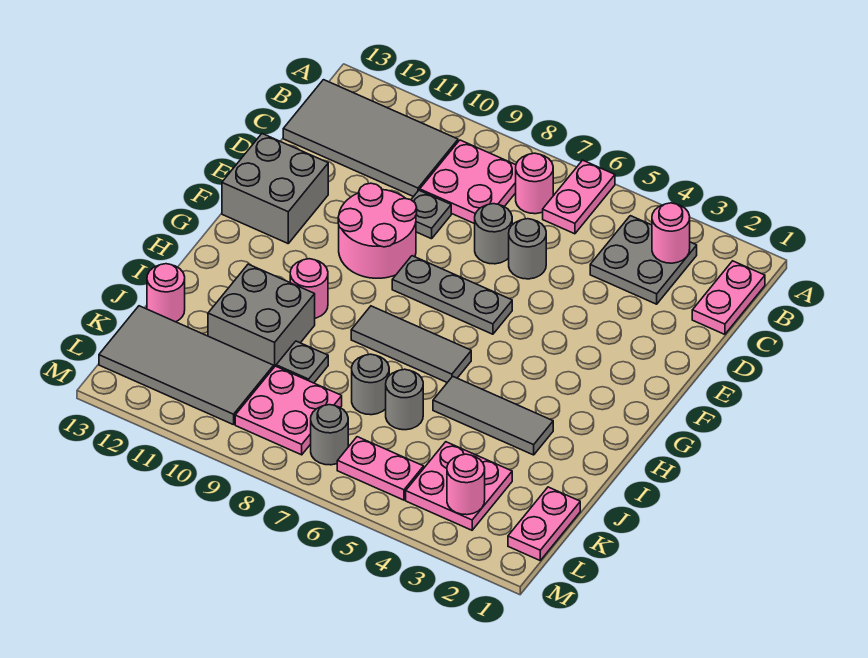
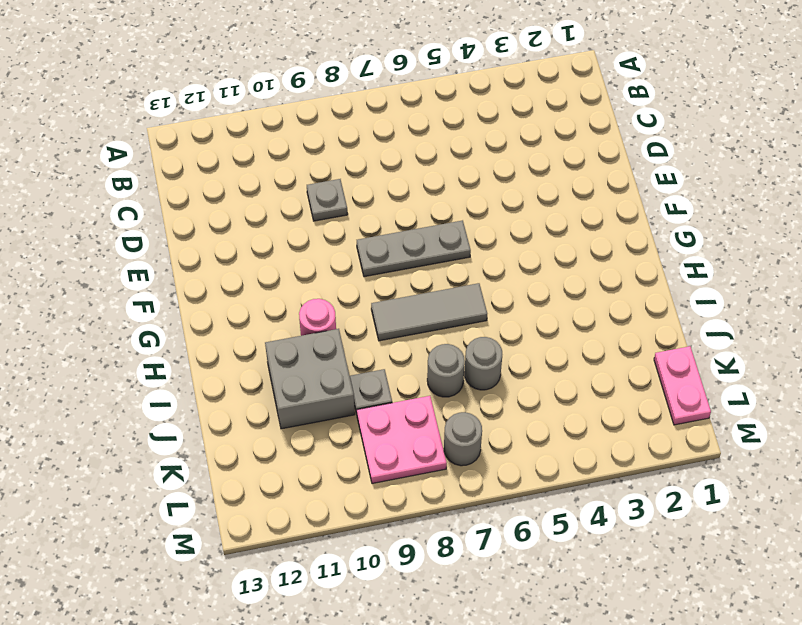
none -> pink 1x2 plate [543,160,615,234]
none -> pink 1x2 plate [692,261,765,334]
none -> grey 2x2 plate [590,216,697,304]

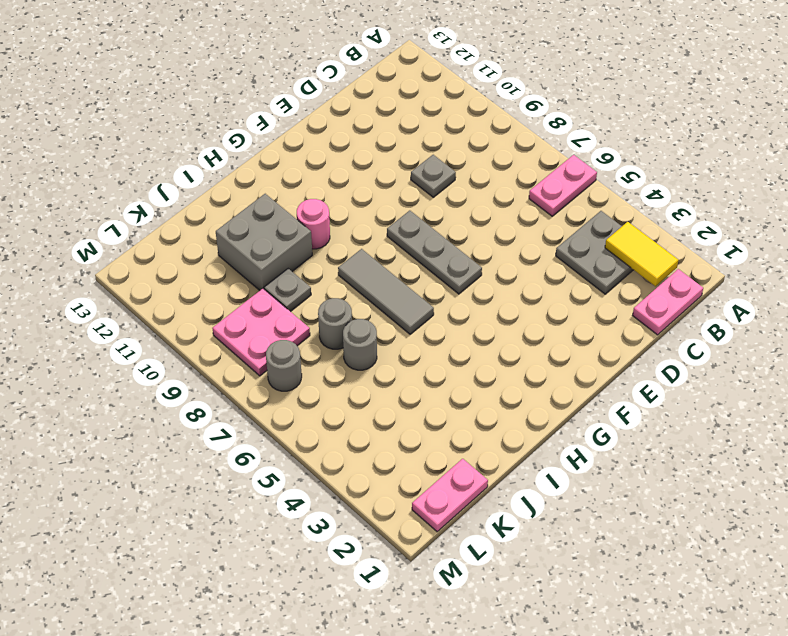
yellow 1x2 tile [605,222,678,286] -> pink 1x1 round brick [652,203,690,263]
none -> pink 1x1 round brick [516,153,553,214]
none -> pink 2x2 plate [420,140,516,224]
none -> grey 2x4 tile [283,80,458,197]

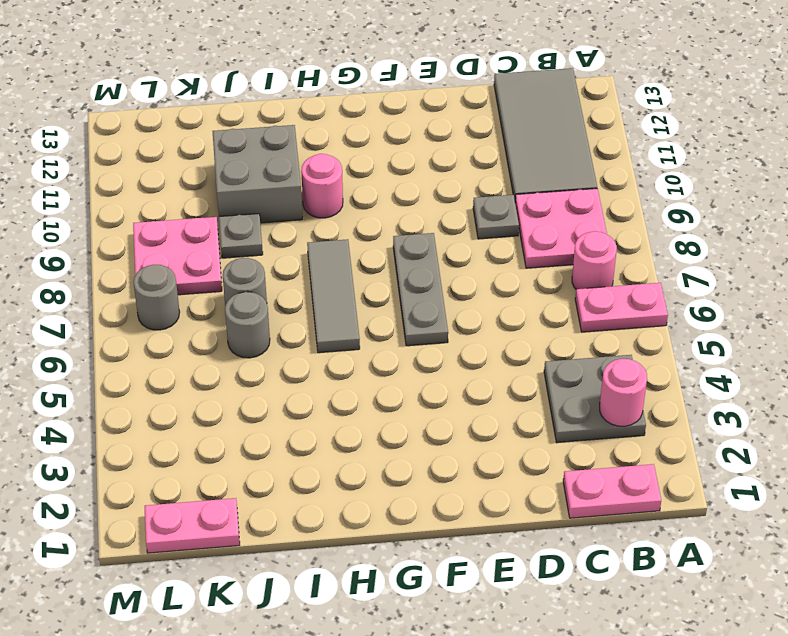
none -> grey 1x1 round brick [509,219,546,279]
none -> grey 1x1 round brick [475,204,512,264]
none -> pink 2x2 round brick [338,183,417,278]

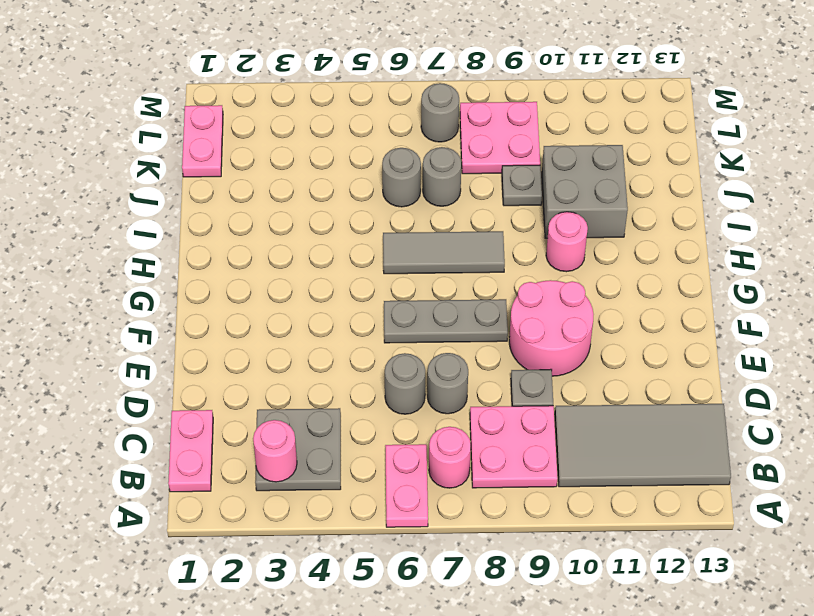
none -> grey 2x2 brick [222,134,328,243]
none -> grey 1x3 tile [433,376,553,455]
none -> pink 1x1 round brick [147,264,185,322]

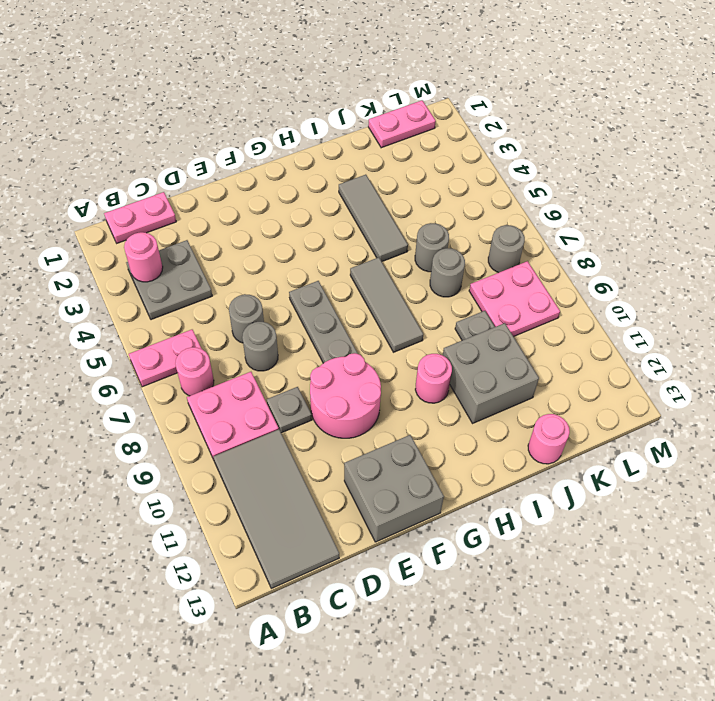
none -> pink 2x2 plate [406,442,512,530]
none -> grey 2x4 tile [99,306,274,425]
none -> pink 1x2 plate [337,437,424,500]

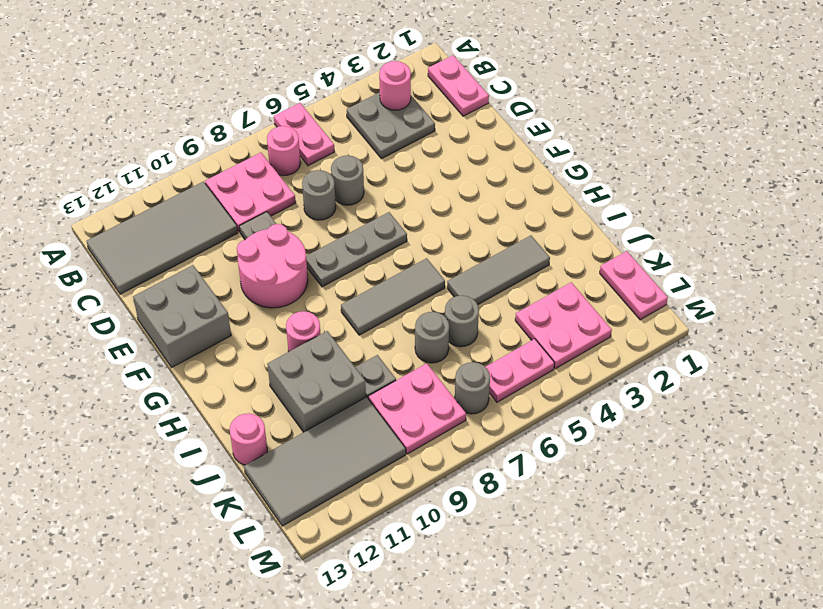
none -> pink 1x1 round brick [447,454,485,515]

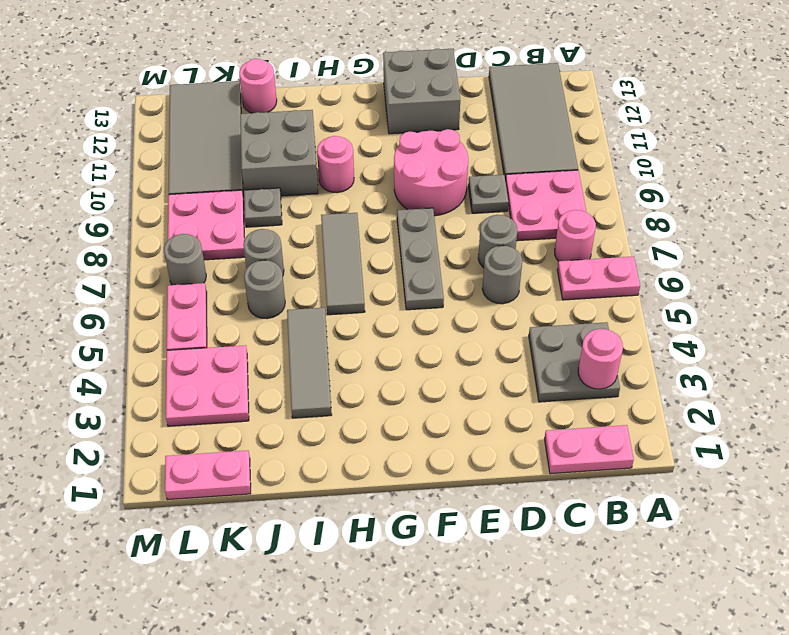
none -> pink 1x1 round brick [447,454,485,515]

